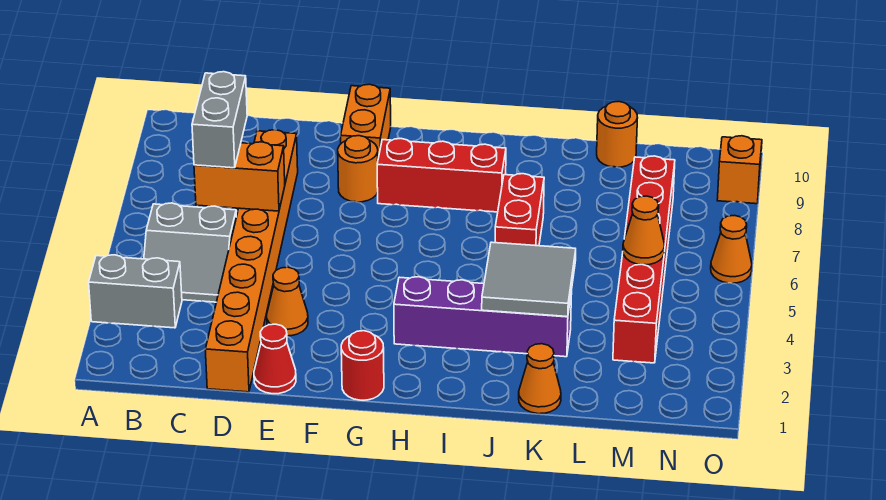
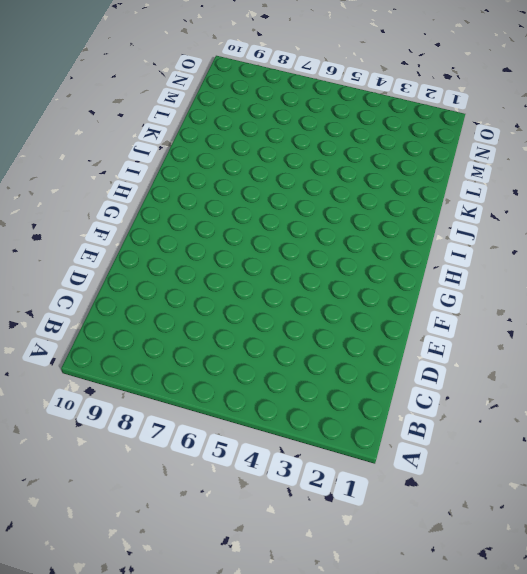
none -> grey 1x2 brick [89,255,182,328]
none -> grey 2x2 slope [144,203,236,302]
none -> orange 1x8 brick [205,130,298,392]

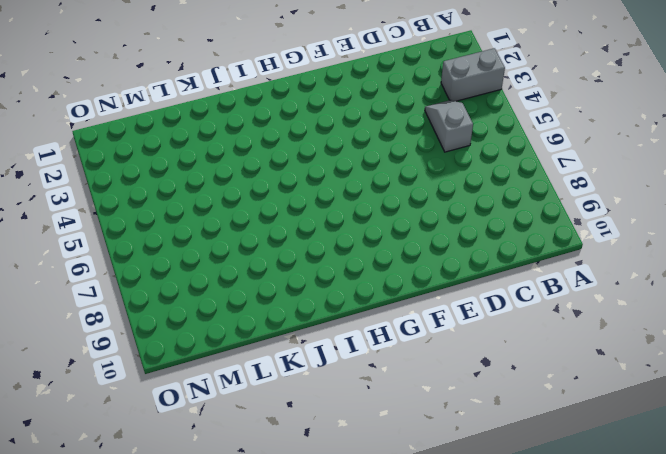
grey 1x2 slope [425,100,473,152] -> grey 2x2 slope [144,203,236,302]
none -> orange 1x8 brick [205,130,298,392]
none -> red 1x1 cone [254,324,296,394]
none -> orange 1x1 cone [267,267,308,336]

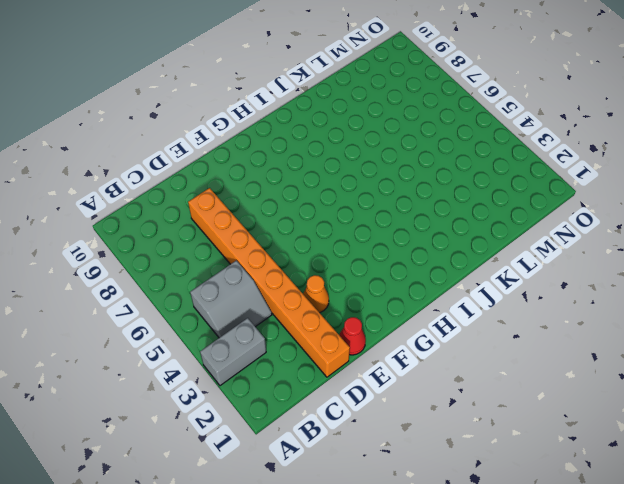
none -> orange 1x1 round brick [338,136,378,202]
none -> orange 1x2 brick [341,84,391,158]
none -> red 1x1 round brick [341,331,384,400]

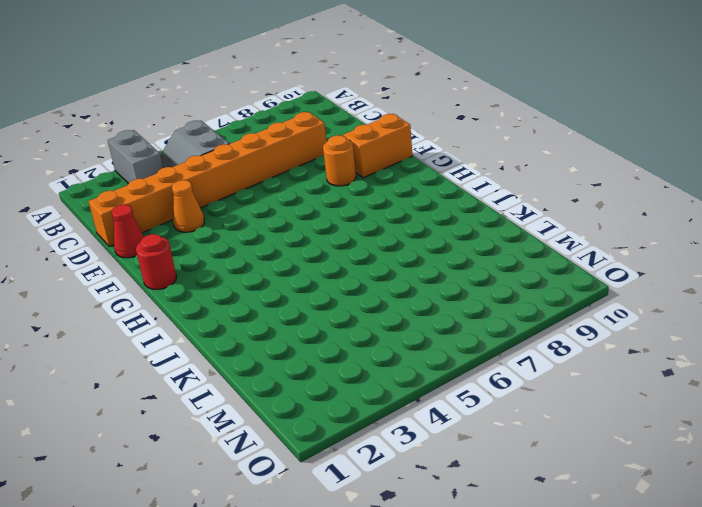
none -> red 1x3 brick [377,139,506,212]
none -> purple 1x4 brick [394,277,572,357]
none -> red 1x2 brick [495,174,544,246]

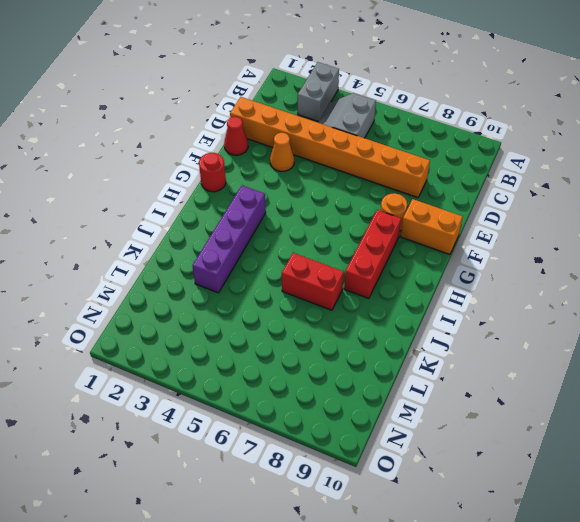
none -> orange 1x1 cone [519,344,561,414]
none -> orange 1x1 round brick [597,101,638,167]
none -> red 1x6 brick [613,156,675,363]

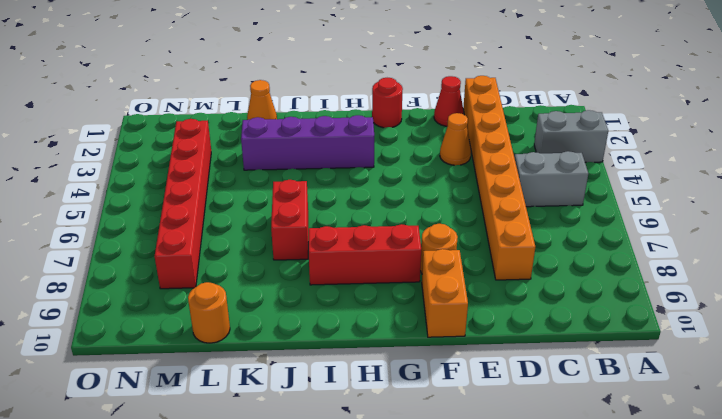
none -> orange 1x1 cone [711,216,752,283]
none -> orange 1x1 brick [717,136,762,204]
none -> orange 1x2 brick [194,142,285,211]

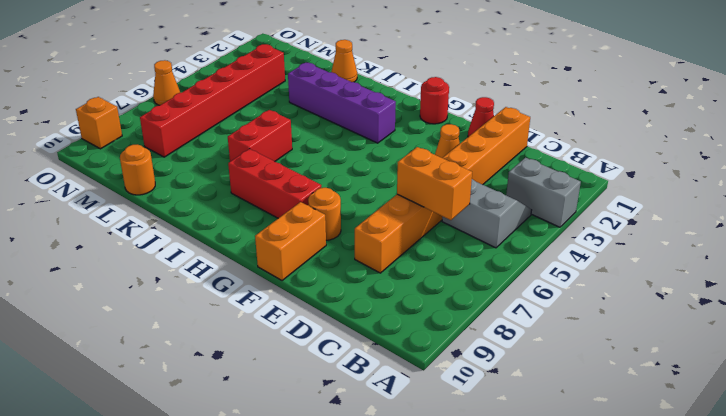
none -> grey 2x2 tile [482,242,576,317]
none -> orange 1x1 cone [623,196,665,265]
none -> grey 1x2 brick [192,72,247,168]

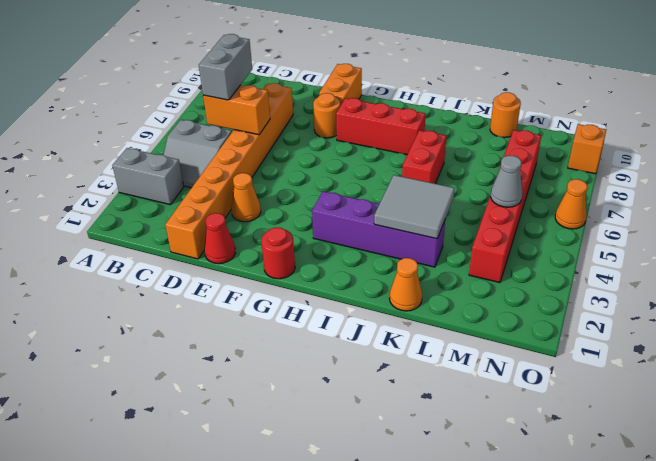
grey 1x1 cone [491,156,522,207] -> orange 1x1 cone [623,196,665,265]

